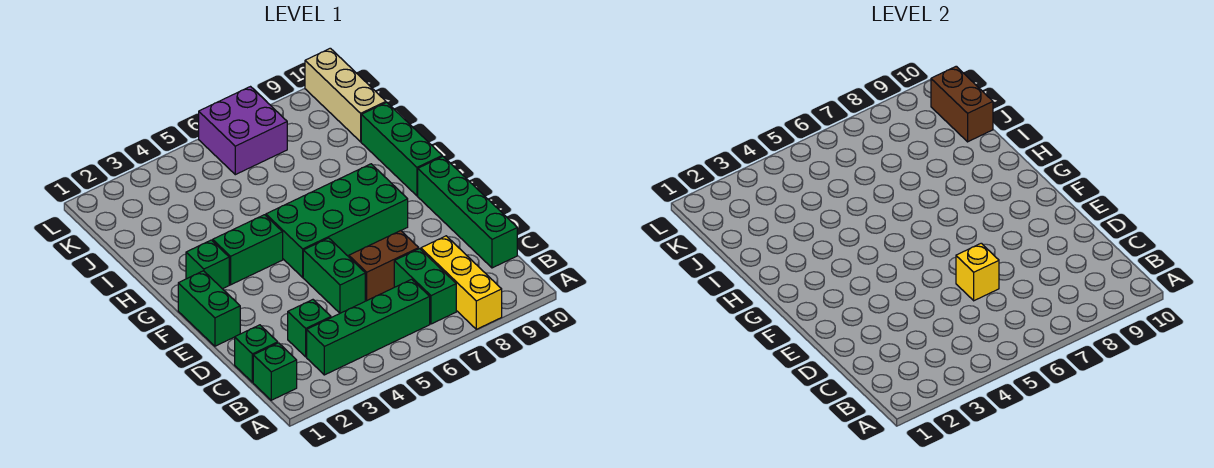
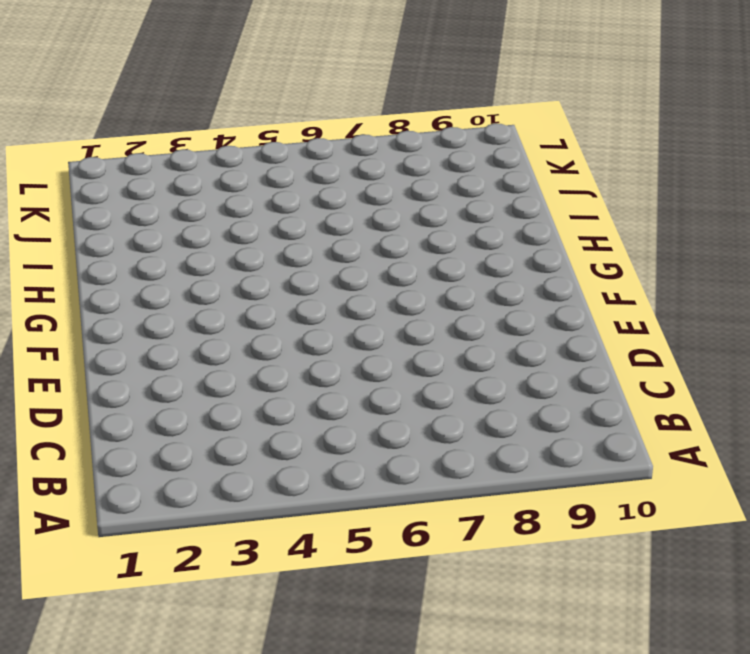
none -> yellow 1x3 brick [421,236,502,329]
none -> green 1x1 brick [253,343,297,400]
none -> green 1x4 brick [307,279,430,375]

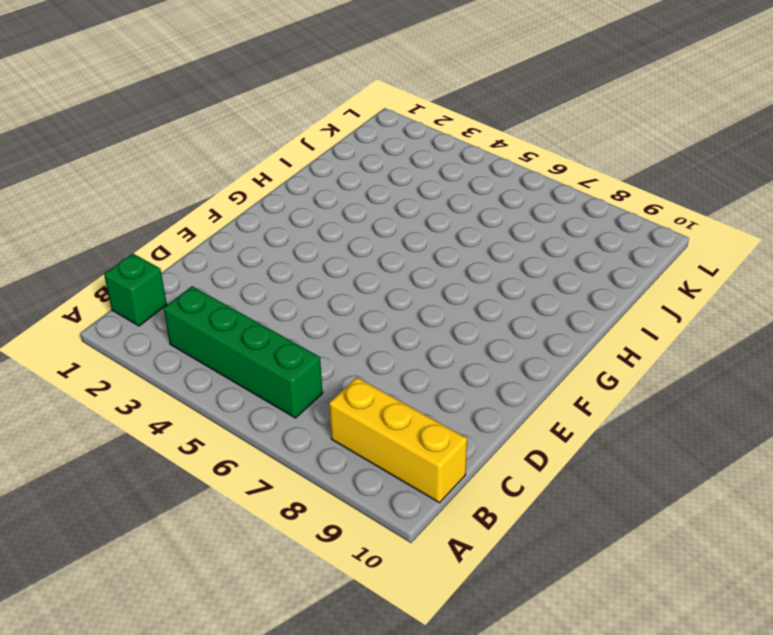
yellow 1x3 brick [329,378,467,503] -> yellow 1x3 brick turned to [421,236,502,329]
none -> green 1x2 brick [394,249,456,324]
none -> green 1x1 brick [235,325,278,382]
none -> green 1x1 brick [288,300,331,357]

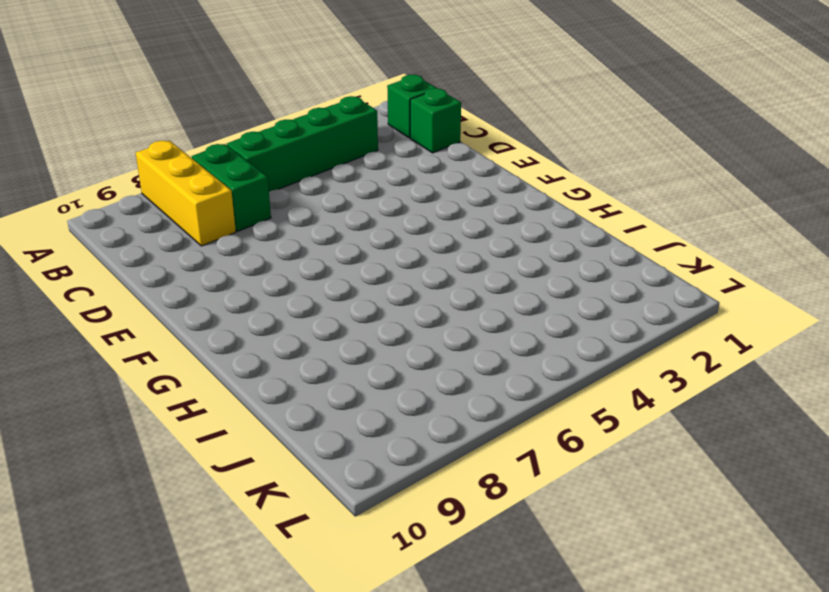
none -> green 1x1 brick [288,300,331,357]
none -> green 1x4 brick [418,156,517,268]
none -> green 1x2 brick [303,238,365,313]

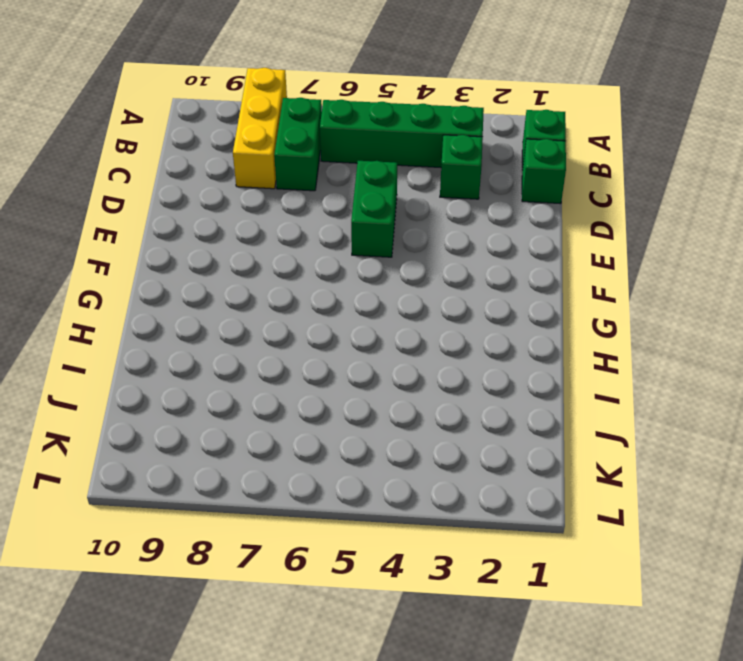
none -> green 1x4 brick [418,156,517,268]
none -> brown 1x2 brick [349,231,419,301]
none -> green 1x2 brick [178,271,240,346]

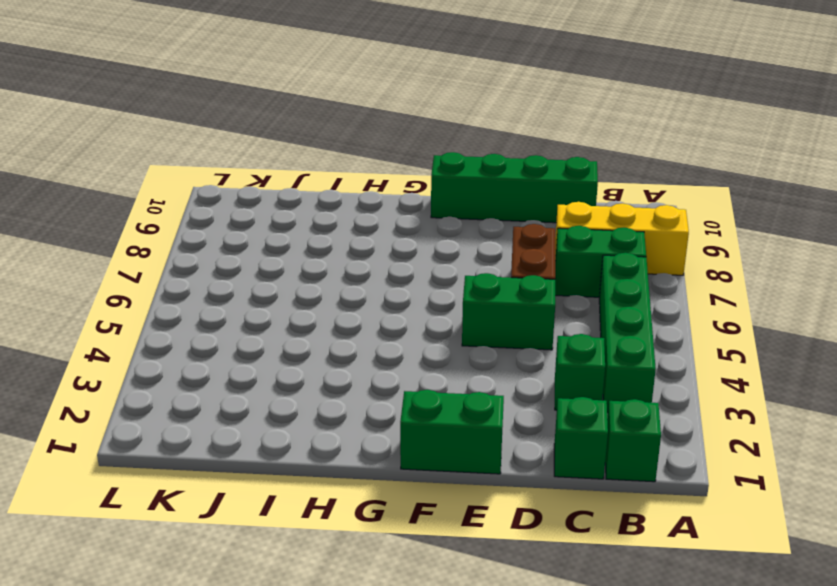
none -> green 2x4 brick [266,164,408,277]
none -> green 1x1 brick [186,240,229,289]
none -> green 1x2 brick [213,215,283,285]

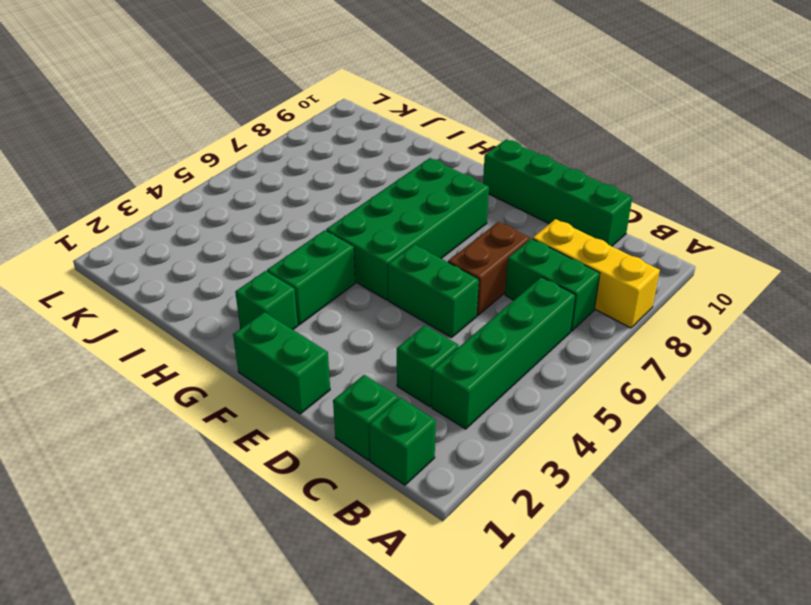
none -> green 1x3 brick [361,102,442,196]
none -> tan 1x3 brick [305,48,386,142]
none -> purple 2x2 brick [199,87,287,175]

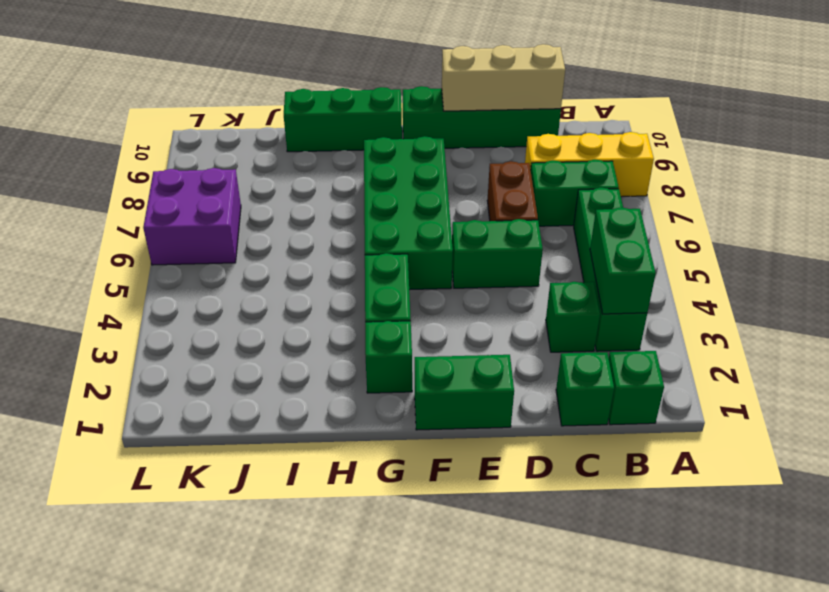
green 1x2 brick [590,207,656,314] -> none
tan 1x3 brick [442,44,565,111] -> tan 1x3 brick moved to [305,48,386,142]
none -> yellow 1x1 brick [956,243,999,301]
none -> brown 1x2 brick [931,66,993,142]

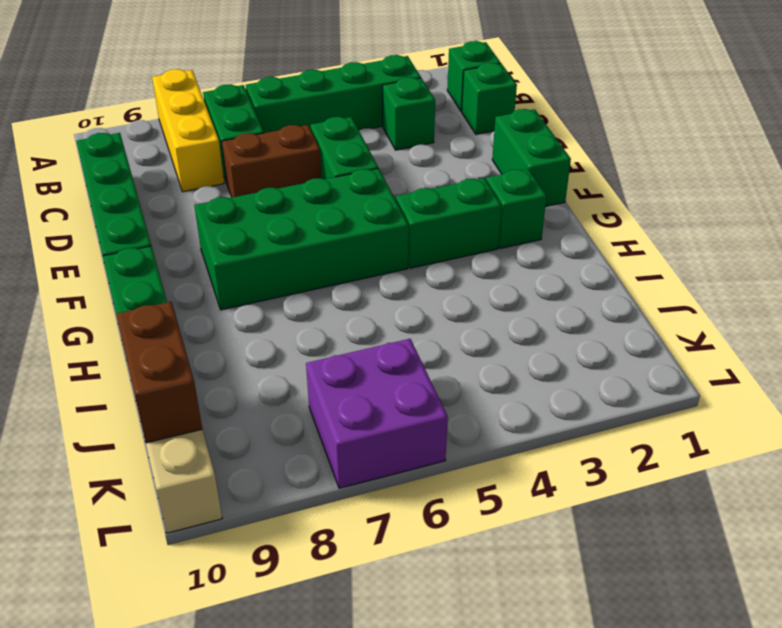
none -> yellow 1x1 brick [956,243,999,301]

